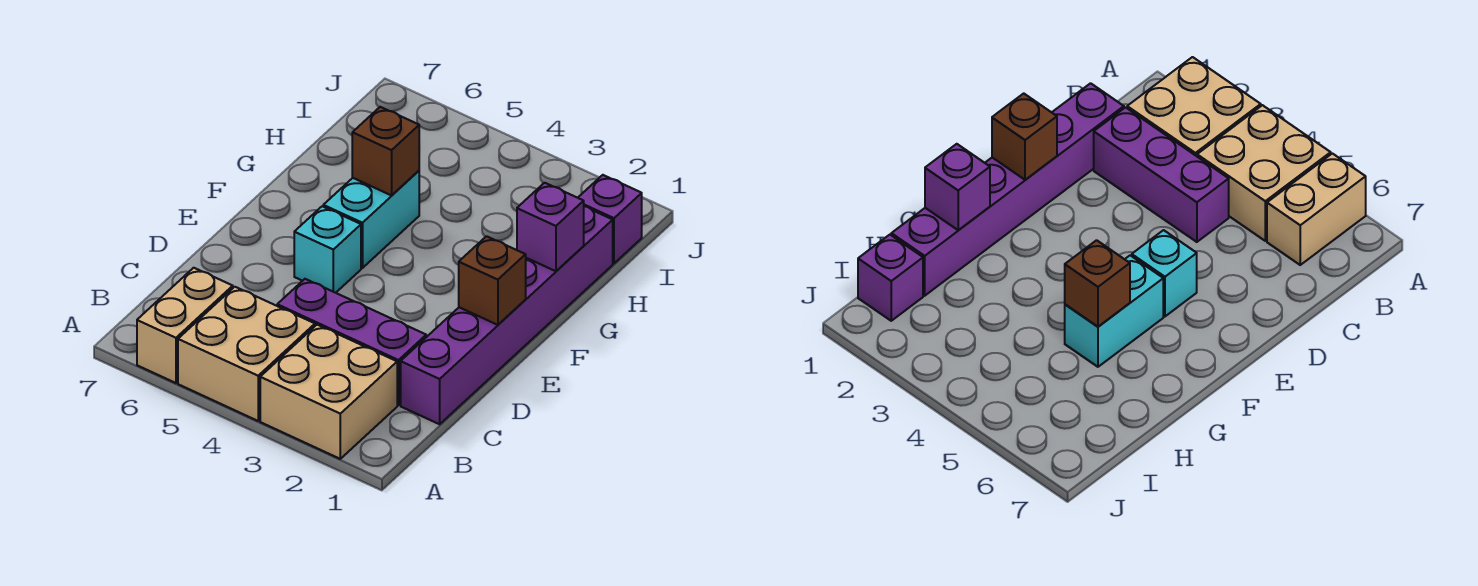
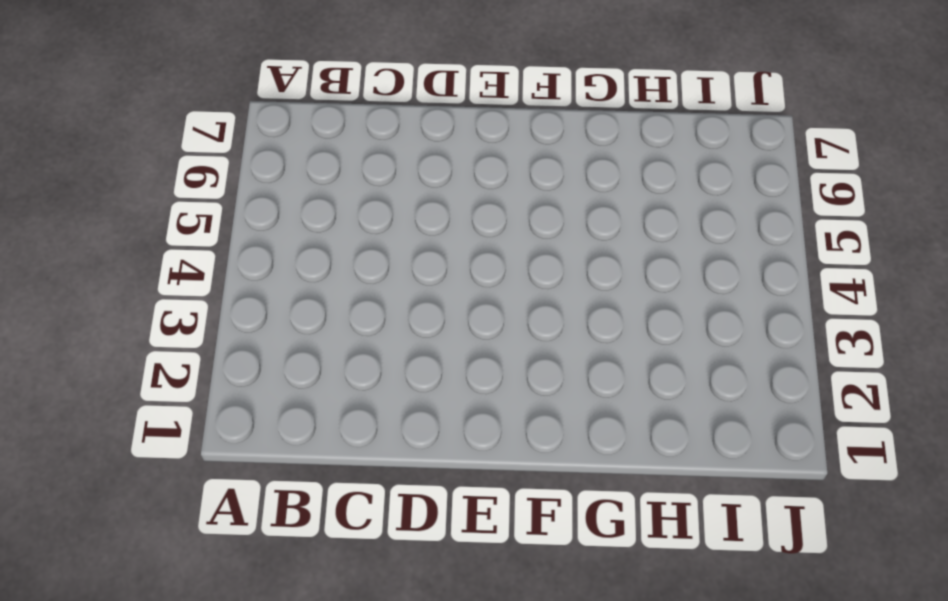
none -> tan 2x2 brick [260,325,397,459]
none -> tan 2x2 brick [178,287,315,421]

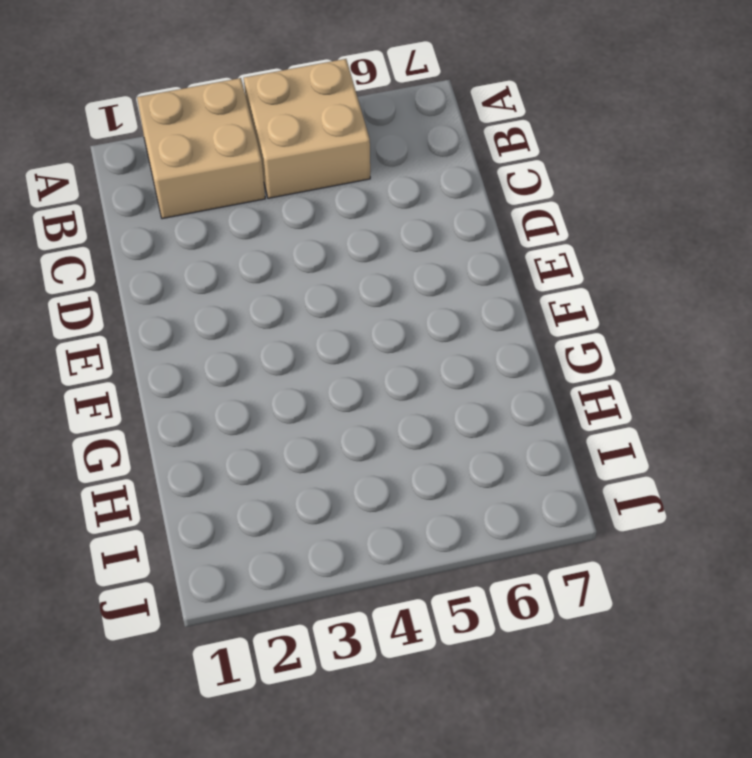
none -> tan 1x2 brick [137,268,233,383]
none -> purple 1x6 brick [401,206,613,424]

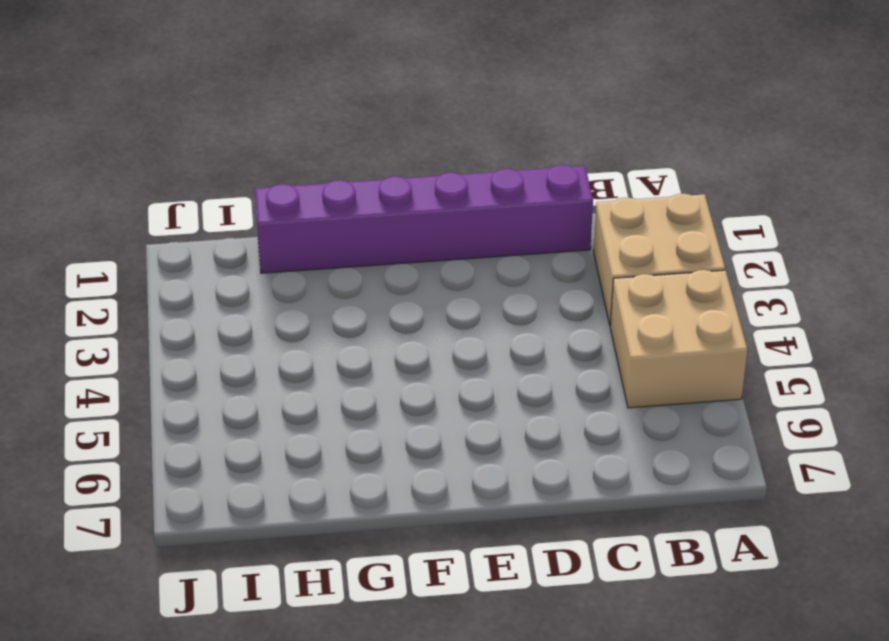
none -> tan 1x2 brick [137,268,233,383]
none -> purple 1x3 brick [277,279,426,405]

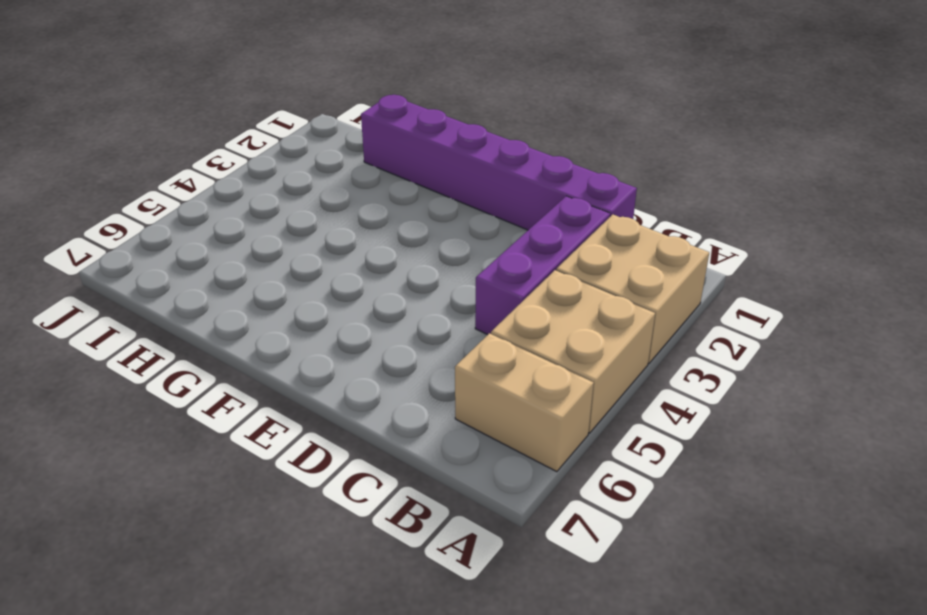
none -> cyan 1x1 brick [294,206,361,293]
none -> cyan 1x2 brick [323,171,419,268]

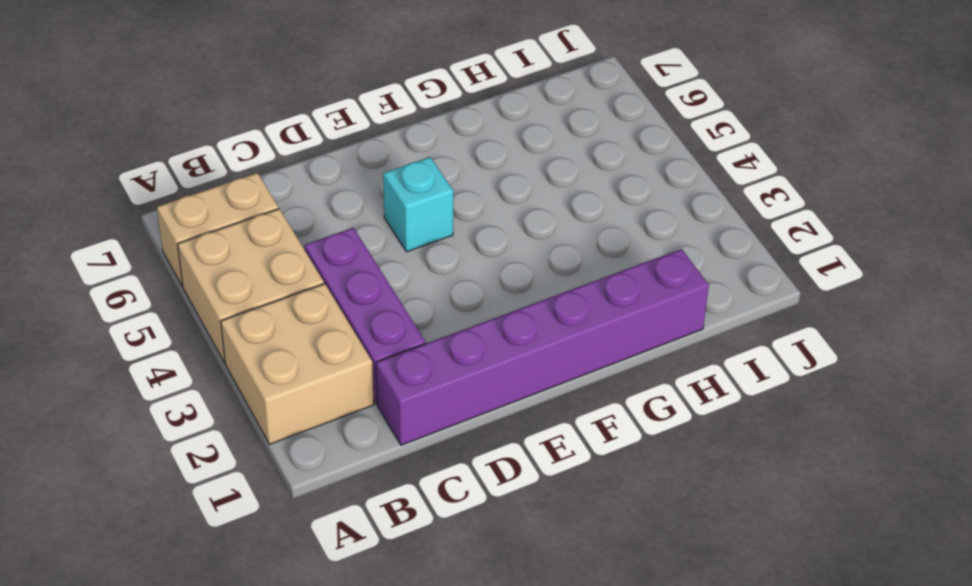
none -> cyan 1x2 brick [323,171,419,268]
none -> purple 1x1 brick [578,175,642,263]

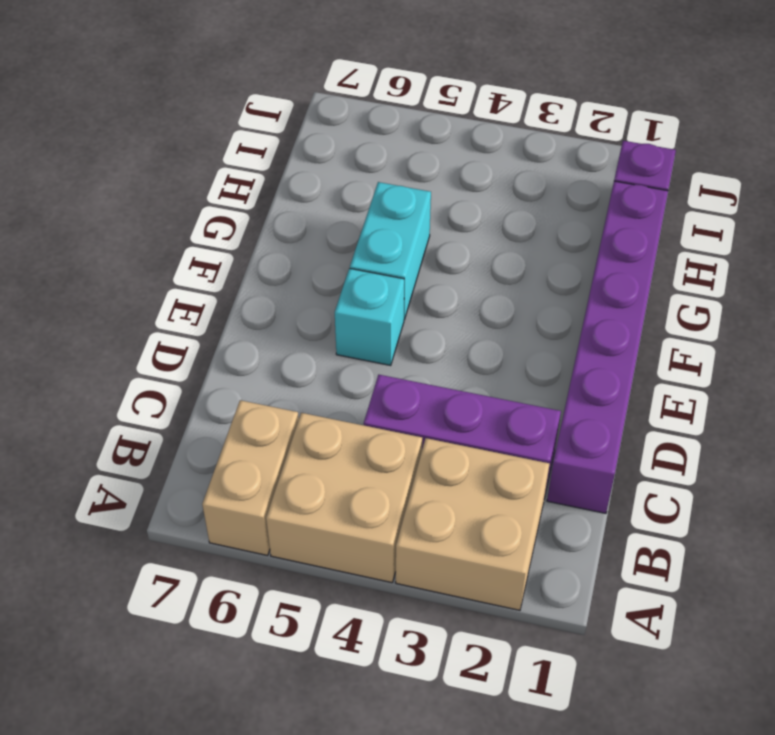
none -> brown 1x1 brick [459,236,526,325]
none -> purple 1x1 brick [517,183,584,271]

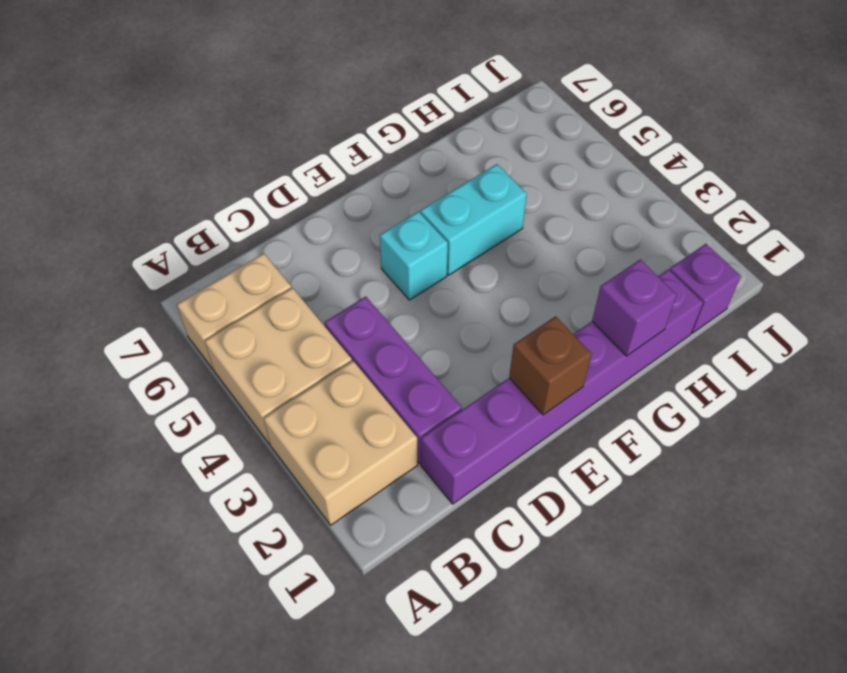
none -> brown 1x1 brick [352,107,419,195]

